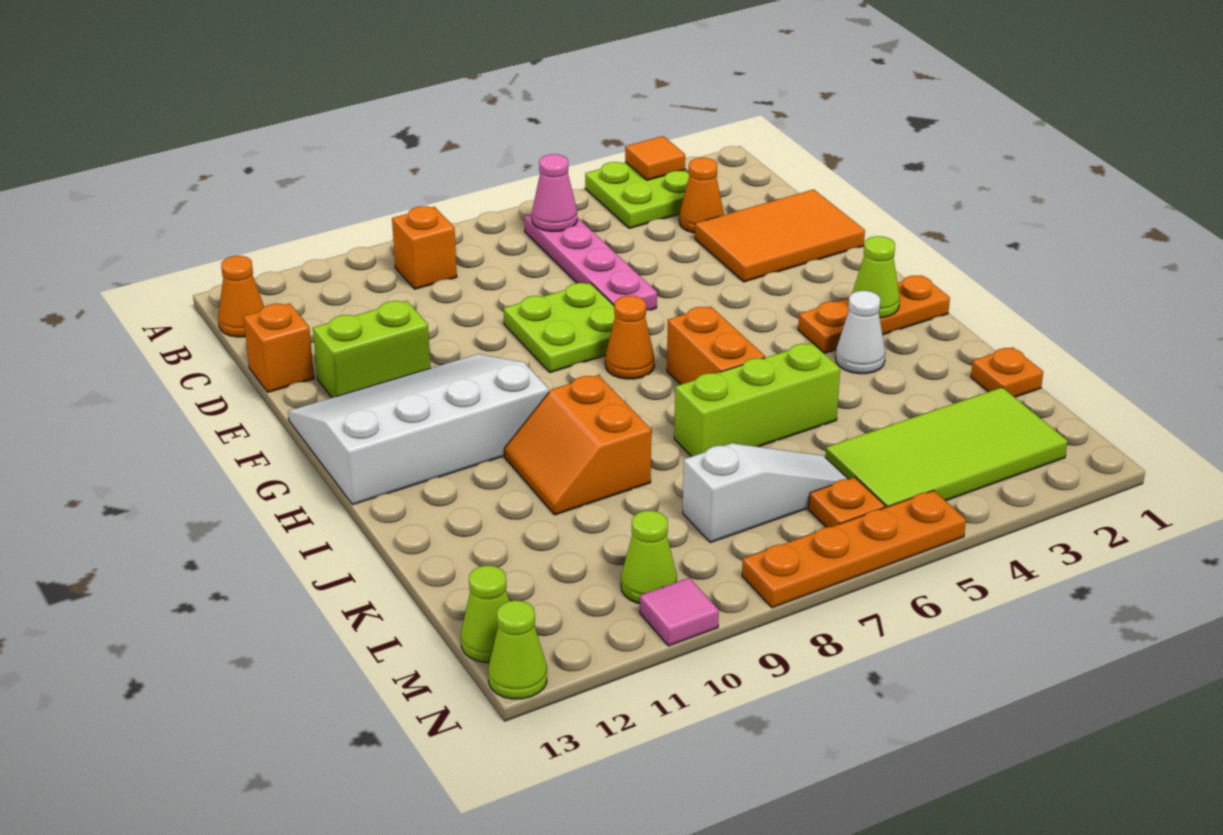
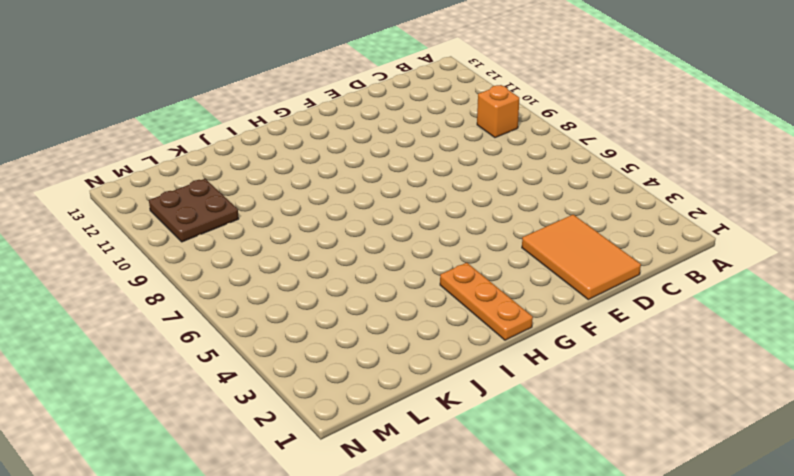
brown 2x2 plate [149,179,238,242] -> lime 1x1 cone [621,511,677,604]
none -> lime 2x2 plate [585,162,689,229]
none -> pink 1x4 plate [524,214,657,310]
none -> orange 1x1 cone [218,256,264,337]

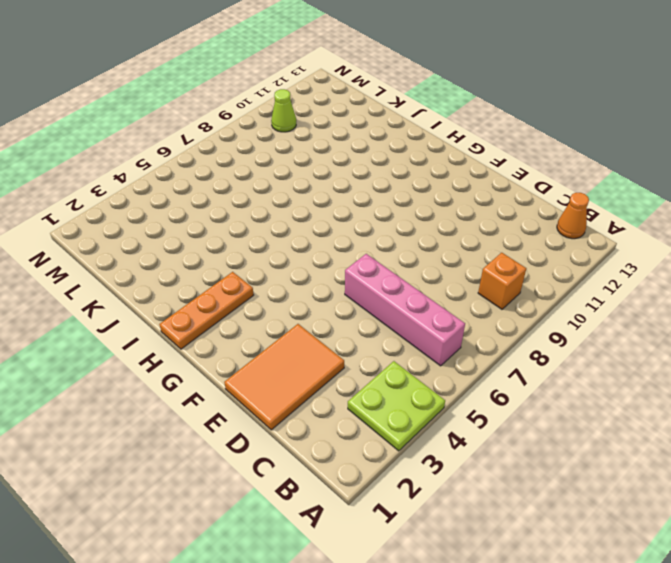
pink 1x4 brick [345,254,465,366] -> pink 1x4 plate [524,214,657,310]
none -> orange 1x1 cone [679,158,724,233]
none -> orange 1x1 brick [244,303,314,392]
none -> lime 2x2 plate [503,283,615,373]

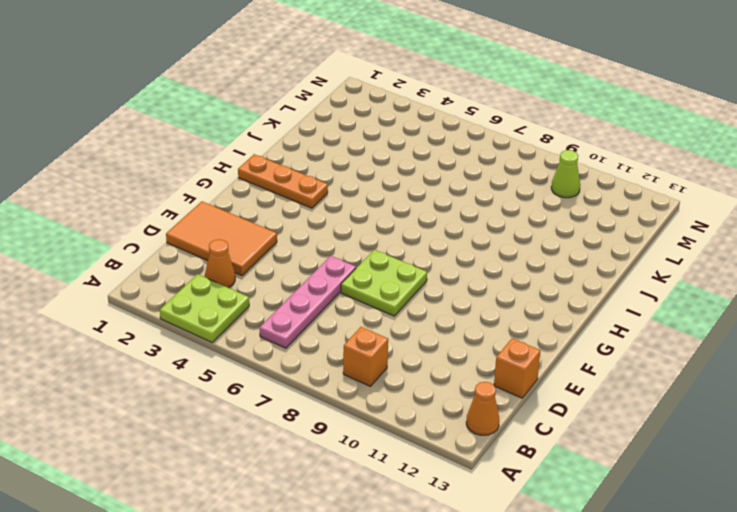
none -> lime 1x2 brick [313,301,431,398]
none -> white 3x4 slope [288,354,549,505]
none -> orange 1x1 cone [605,296,654,379]

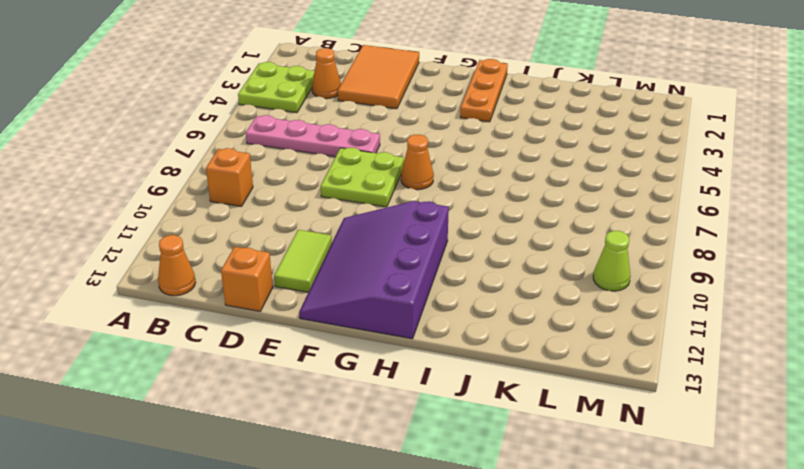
lime 1x2 tile [274,230,332,292] -> lime 1x2 brick [313,301,431,398]
purple 3x4 slope [299,201,449,339] -> white 3x4 slope [288,354,549,505]
none -> orange 1x2 brick [667,306,765,385]
none -> white 1x1 cone [836,291,885,374]
none -> orange 2x2 slope [504,375,651,515]

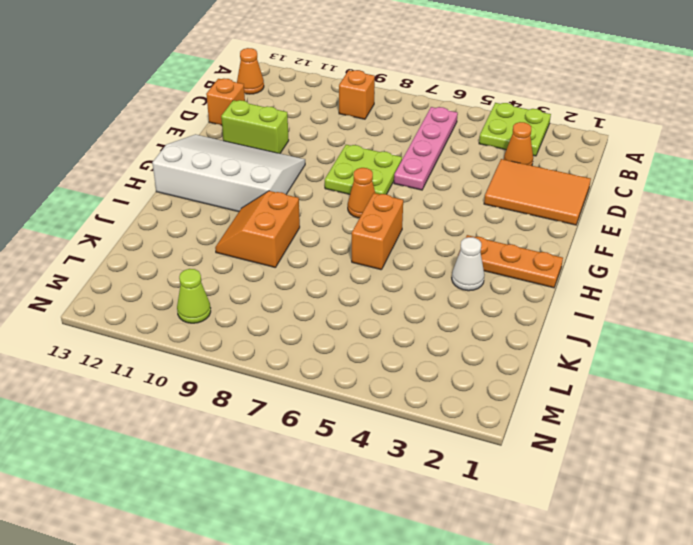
none -> lime 1x3 brick [674,343,840,457]
none -> orange 1x1 plate [971,347,1043,397]
none -> lime 2x4 tile [825,387,1068,507]

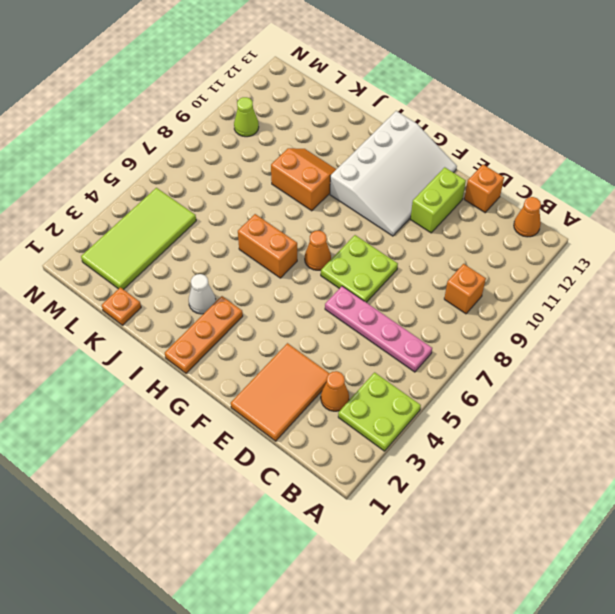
none -> lime 1x3 brick [674,343,840,457]
none -> white 1x3 slope [683,443,848,543]
none -> orange 1x1 plate [809,477,885,527]

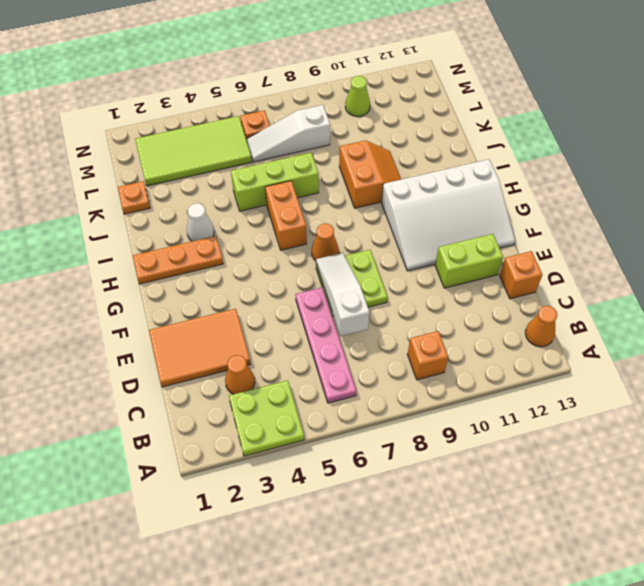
white 1x3 slope [316,253,370,336] -> none
none -> lime 1x1 cone [461,566,509,663]
none -> orange 1x4 plate [742,490,966,608]
none -> pink 1x1 tile [640,578,719,646]

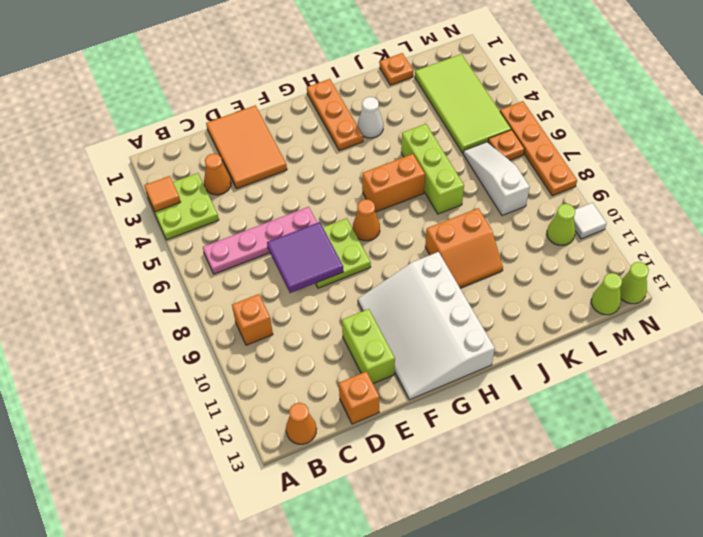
purple 2x2 tile [267,222,343,293] -> none
white 1x1 tile [574,203,607,239] -> pink 1x1 tile [640,578,719,646]
none -> pink 1x1 cone [532,154,577,232]
none -> lime 1x1 cone [852,236,900,318]

